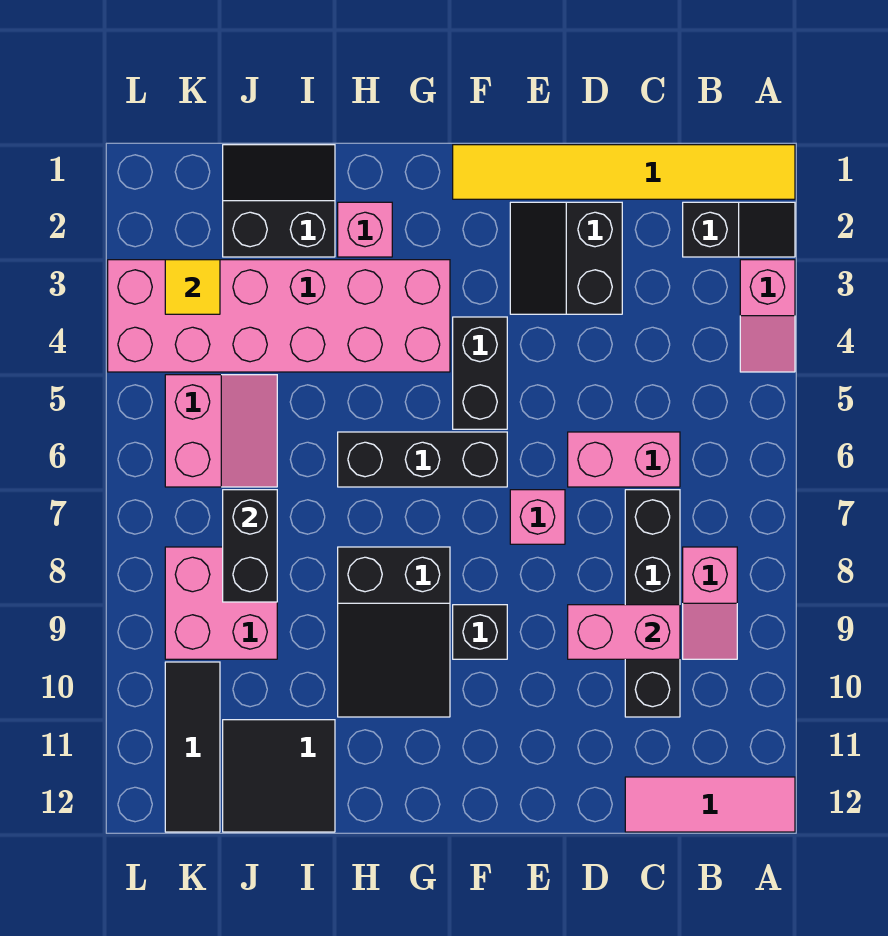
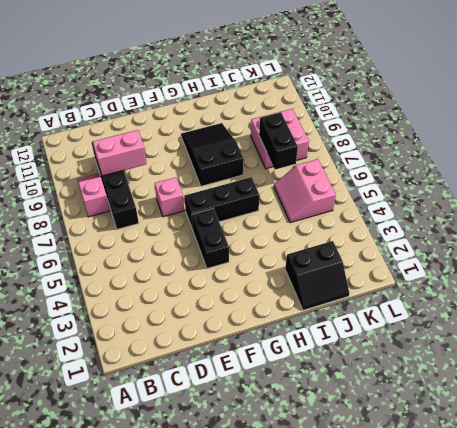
none -> yellow 1x6 tile [453,145,795,199]
none -> black 1x2 slope [683,202,795,257]
none -> pink 1x2 slope [740,260,795,372]

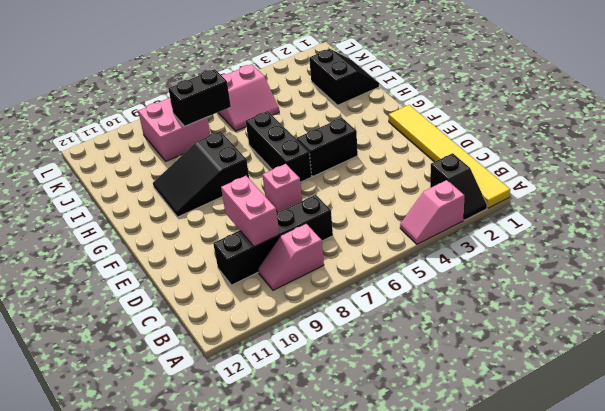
none -> pink 1x3 tile [625,777,795,832]
none -> pink 1x2 brick [568,432,680,487]
none -> black 2x2 slope [510,202,622,314]

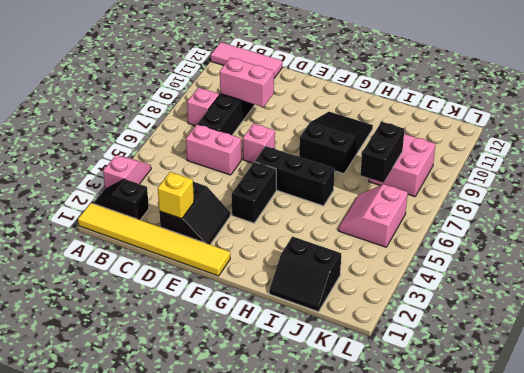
yellow 1x1 brick [158,172,194,219] -> none
none -> black 1x1 brick [453,605,507,659]
none -> pink 2x6 brick [108,260,450,372]
none -> pink 1x1 brick [338,202,392,257]

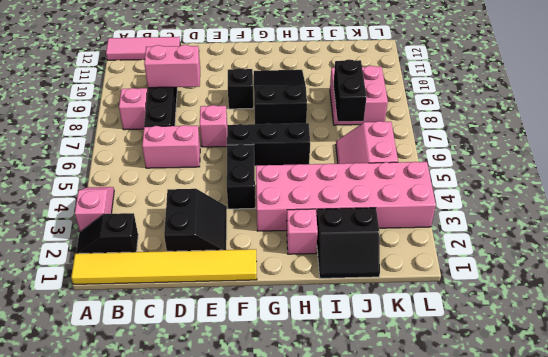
none -> black 2x2 tile [223,720,335,832]
none -> black 1x3 tile [165,662,220,832]
none -> yellow 1x1 tile [165,260,220,314]

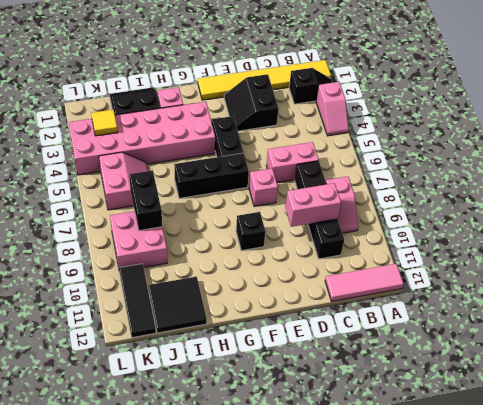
none -> black 2x3 slope [338,547,450,717]

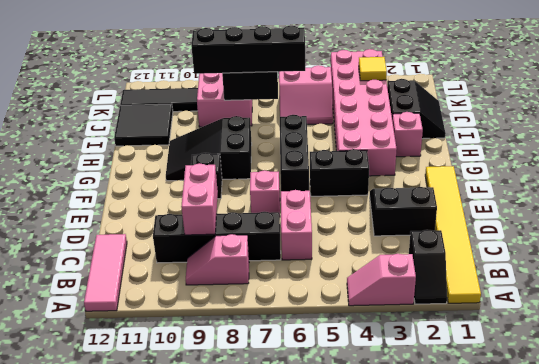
black 1x4 brick [191,26,305,74] -> none

